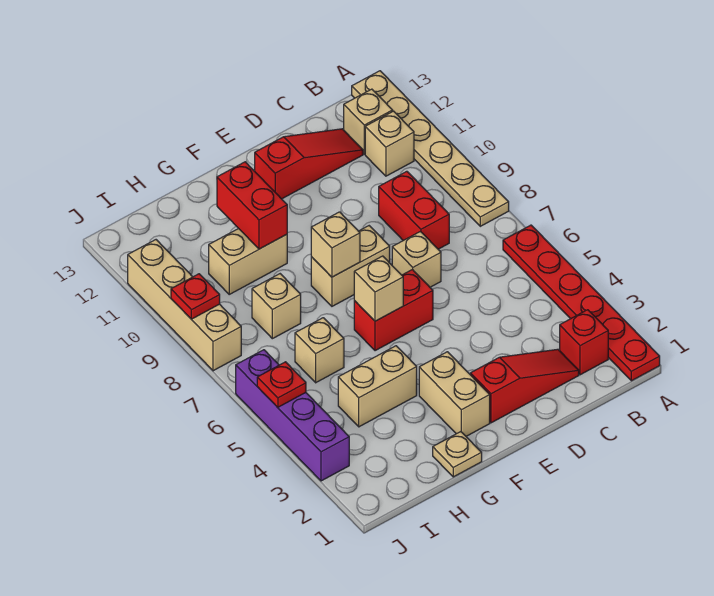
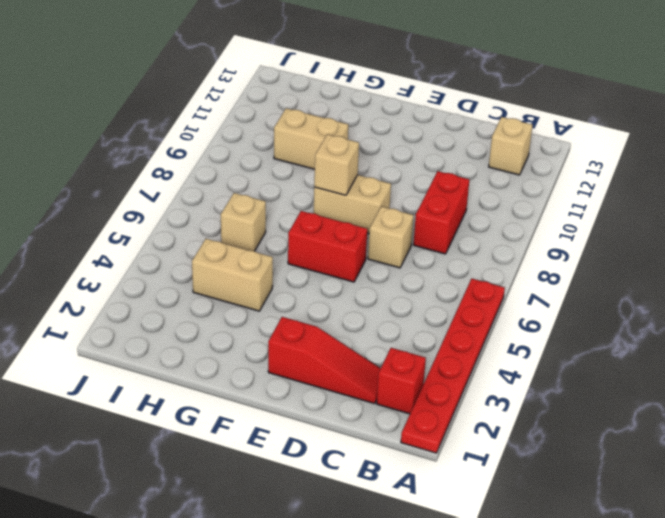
none -> tan 1x6 plate [352,71,509,226]
none -> tan 1x1 brick [365,111,414,176]
none -> red 1x3 slope [255,129,363,199]

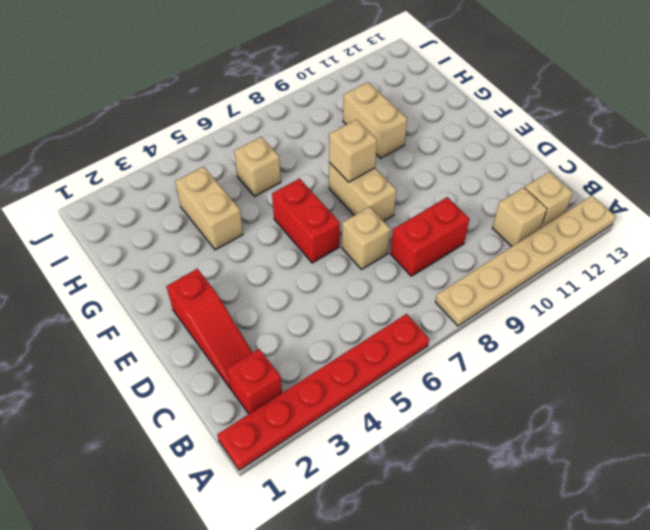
none -> red 1x3 slope [255,129,363,199]
none -> tan 1x2 brick [419,352,490,436]
none -> tan 1x1 plate [433,432,482,477]

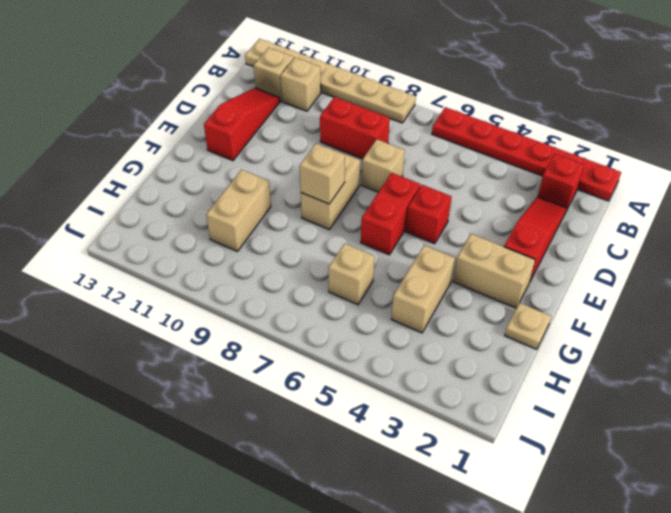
red 1x1 brick [406,185,452,244] -> none
none -> tan 1x1 brick [252,274,301,339]
none -> purple 1x4 brick [236,350,349,481]
none -> tan 1x4 brick [128,240,241,371]

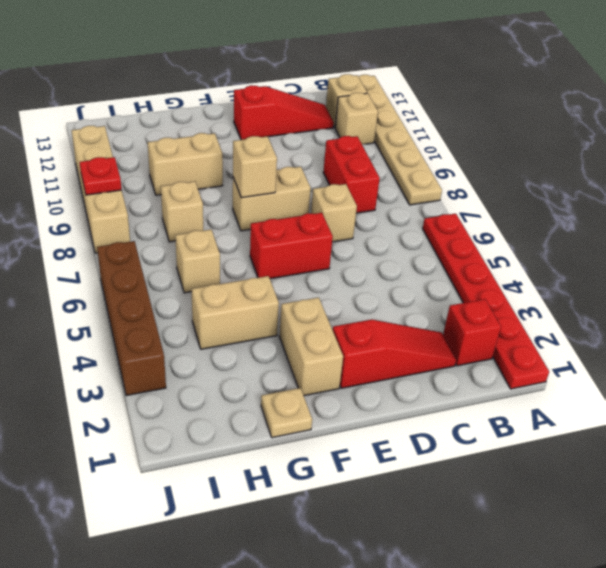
brown 1x4 brick [97,241,166,396] -> purple 1x4 brick [236,350,349,481]
none -> tan 1x1 brick [354,256,403,321]
none -> red 1x2 brick [217,162,287,249]
none -> red 1x1 plate [257,362,306,407]

